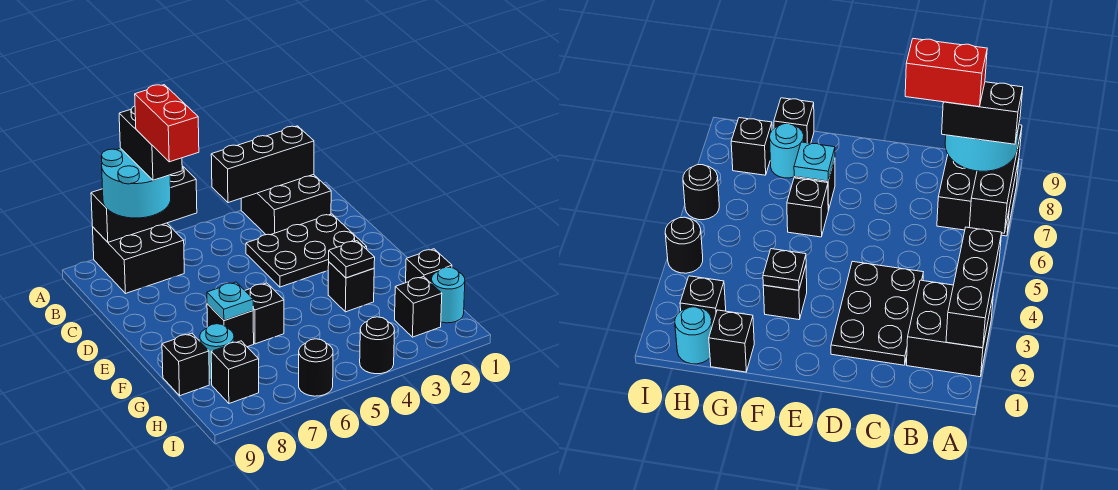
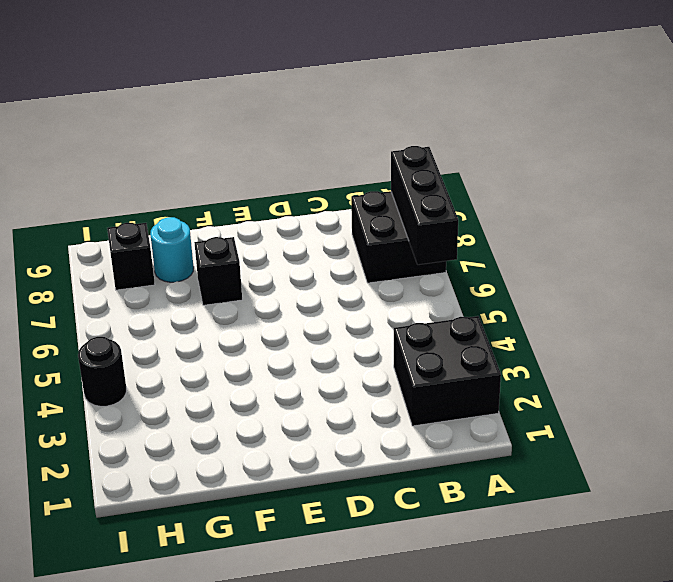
none -> black 2x3 plate [246,214,367,287]
none -> black 1x1 brick [328,262,374,312]
none -> black 1x1 brick [245,283,284,344]

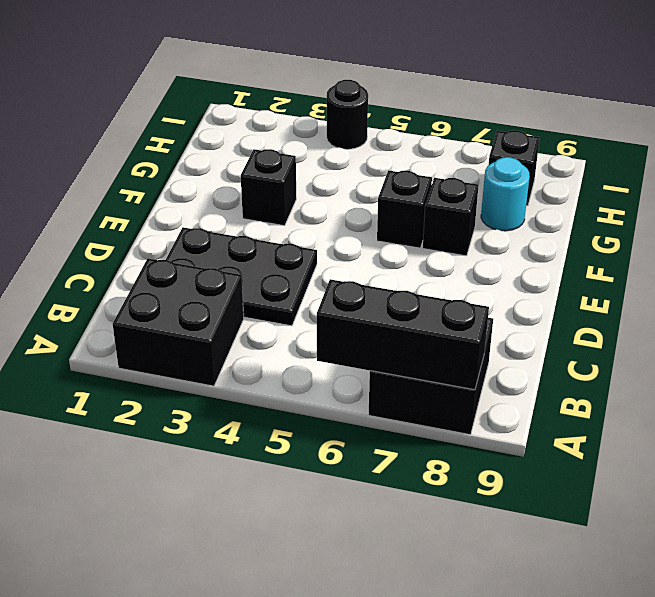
none -> black 1x1 brick [406,249,452,283]
none -> black 1x1 brick [162,333,209,396]
none -> cyan 1x1 round brick [431,267,465,323]

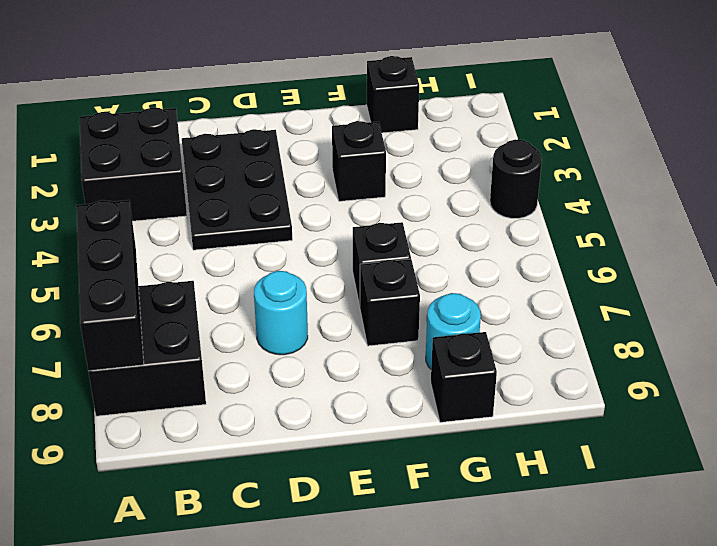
cyan 1x1 round brick [254,271,308,355] -> cyan 1x1 round brick moved to [431,267,465,323]
none -> black 1x1 brick [395,277,442,337]
none -> black 1x1 brick [211,341,259,403]
none -> black 1x1 round brick [299,339,333,396]

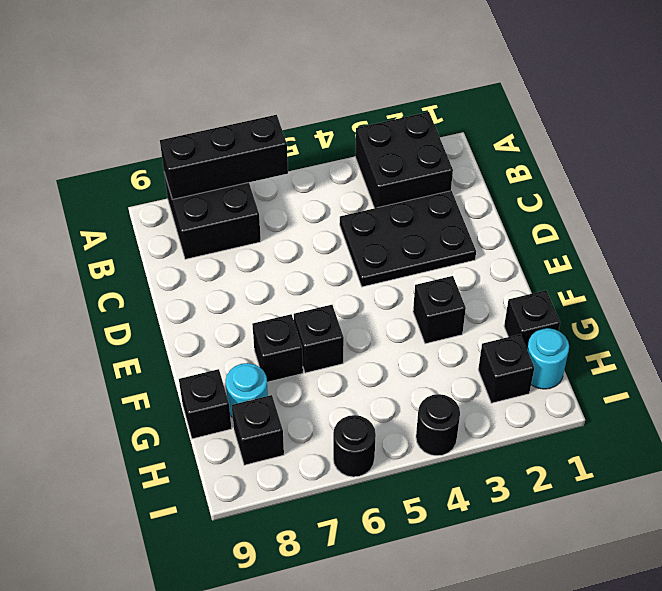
none -> black 1x3 brick [211,126,314,203]
none -> black 1x1 plate [329,241,375,278]
none -> cyan 1x1 plate [207,282,253,320]

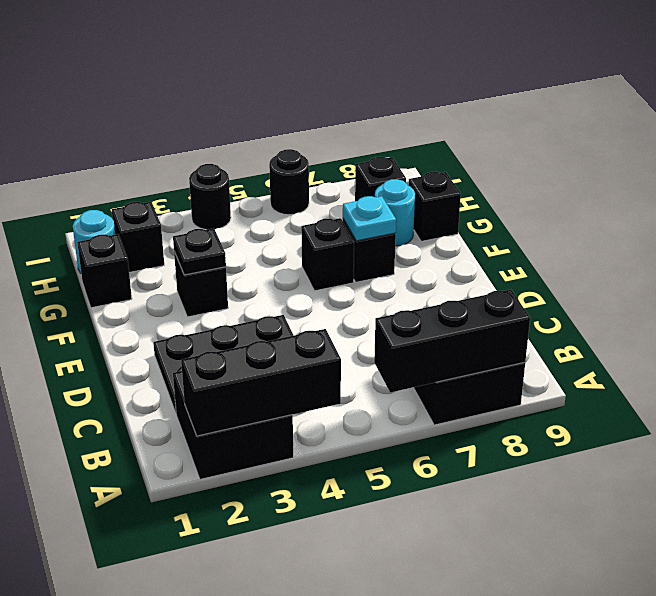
none -> cyan 2x2 round brick [101,148,171,218]
none -> black 1x2 brick [119,106,182,180]
none -> red 1x2 brick [135,85,199,162]

